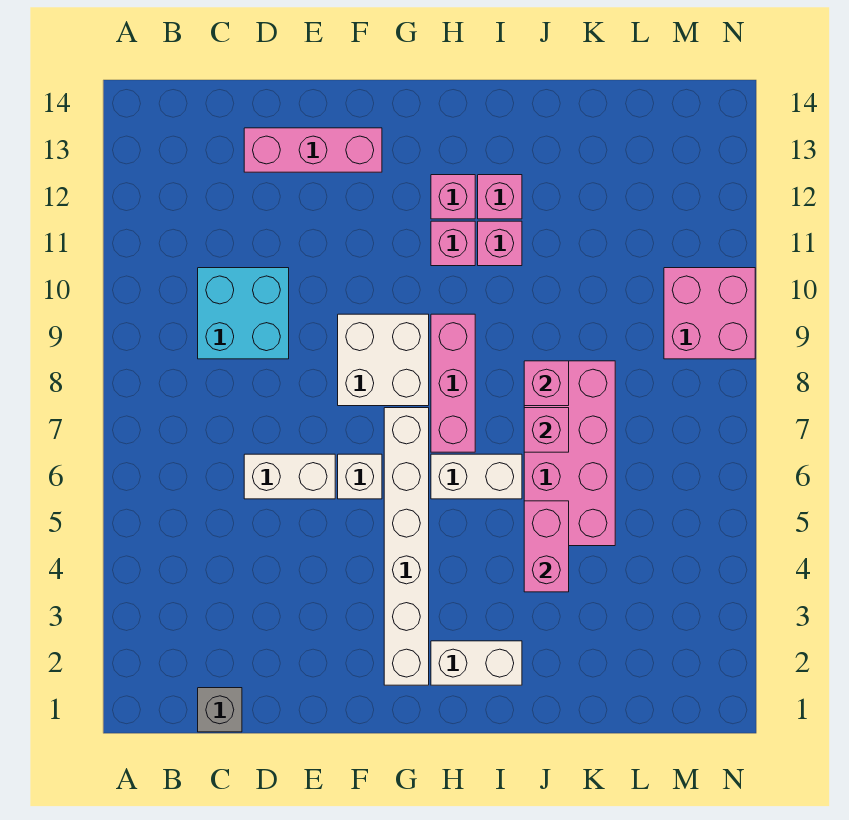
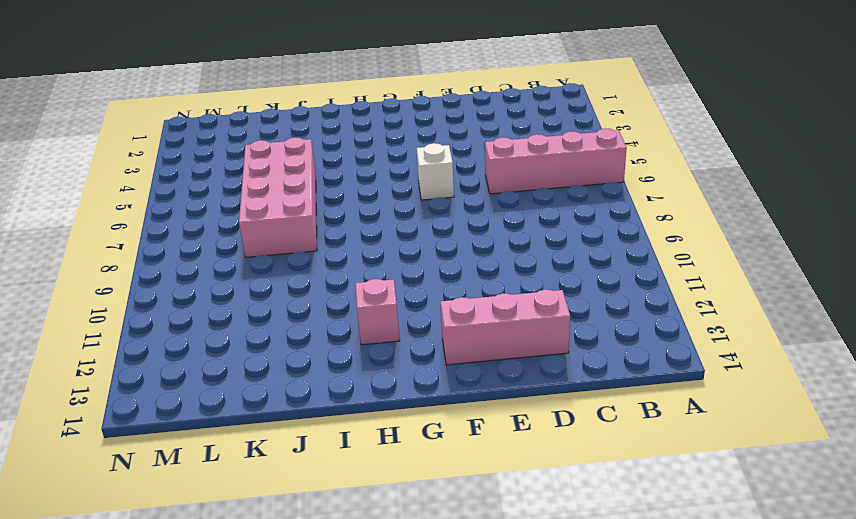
pink 1x4 brick [485,129,627,194] -> white 1x2 brick [244,454,335,499]
none -> grey 1x1 brick [198,688,242,732]
none -> cyan 2x2 brick [198,268,289,359]
none -> white 2x2 brick [338,314,429,406]

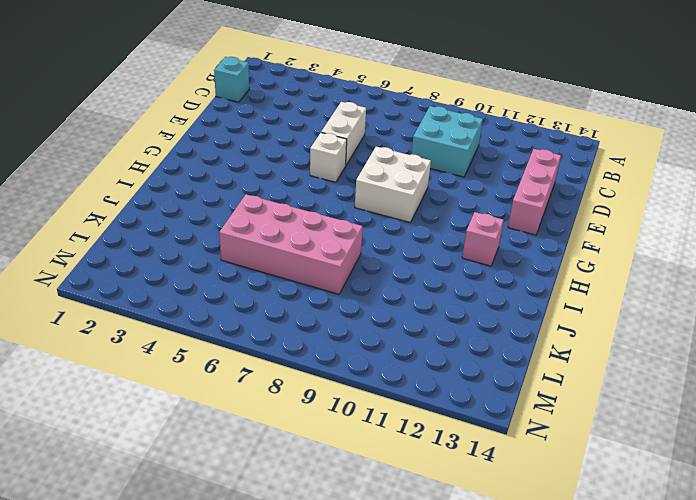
cyan 1x1 brick [214,57,249,102] -> grey 1x1 brick [198,688,242,732]
none -> white 1x6 brick [384,408,429,685]
none -> white 1x2 brick [431,641,522,685]
none -> white 1x2 brick [431,454,522,499]

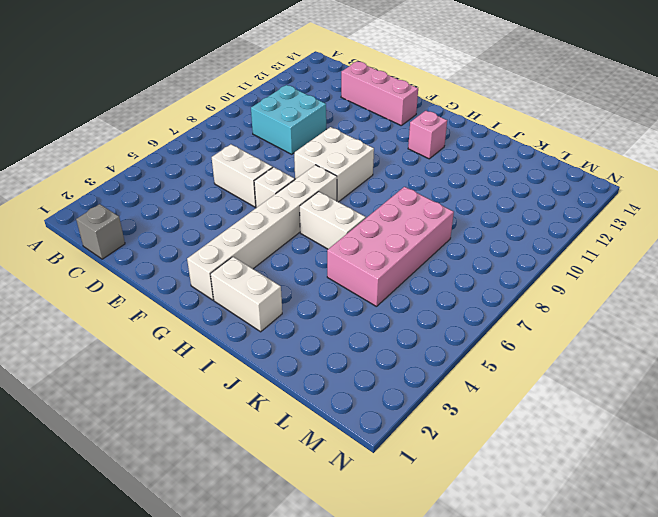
none -> pink 1x3 brick [431,314,475,452]
none -> pink 1x1 brick [431,221,475,266]
none -> pink 1x1 brick [478,221,522,266]

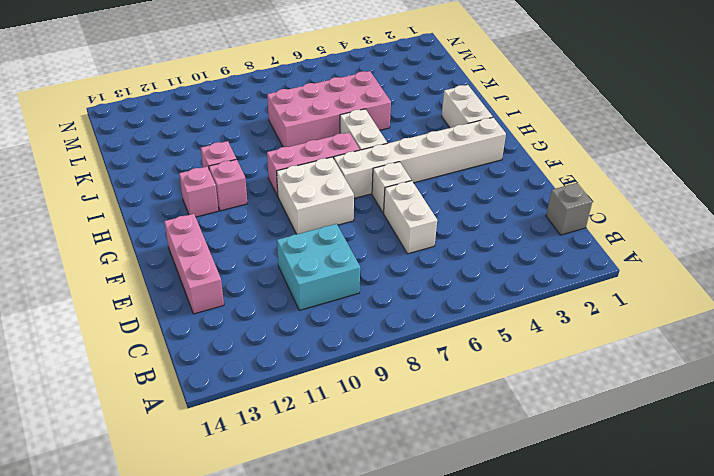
none -> pink 1x1 brick [478,175,522,219]
none -> pink 2x2 brick [664,268,755,359]
none -> pink 1x2 brick [524,501,569,592]

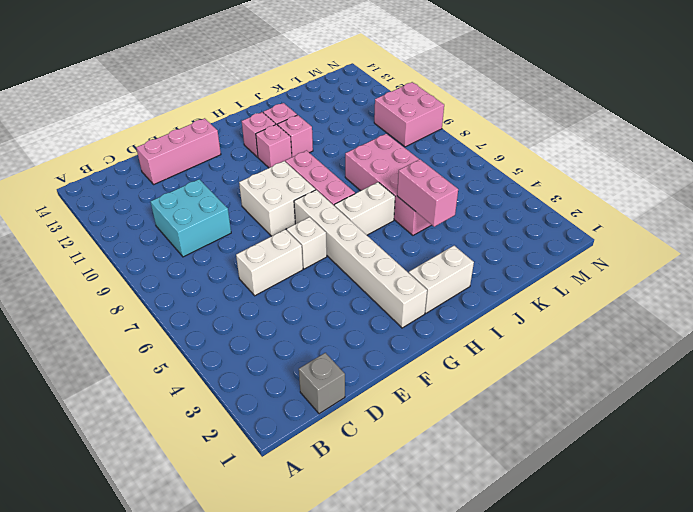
none -> pink 1x1 brick [524,408,569,452]
none -> pink 1x1 brick [524,361,569,406]

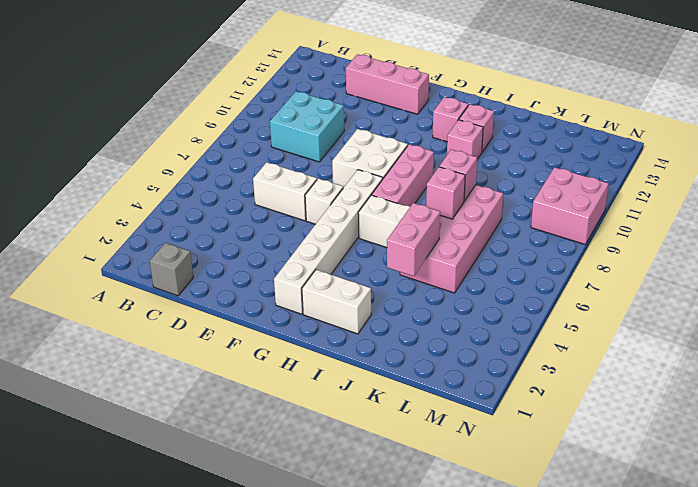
none -> pink 1x1 brick [431,221,475,266]

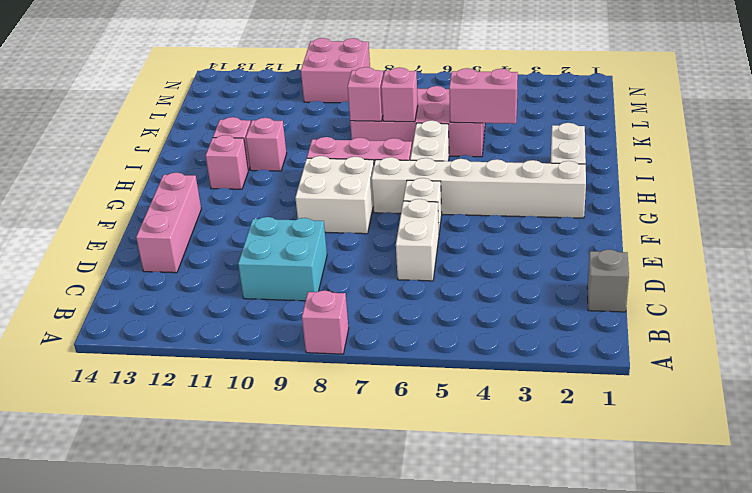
pink 1x1 brick [302,290,349,354] -> pink 1x1 brick moved to [431,221,475,266]

